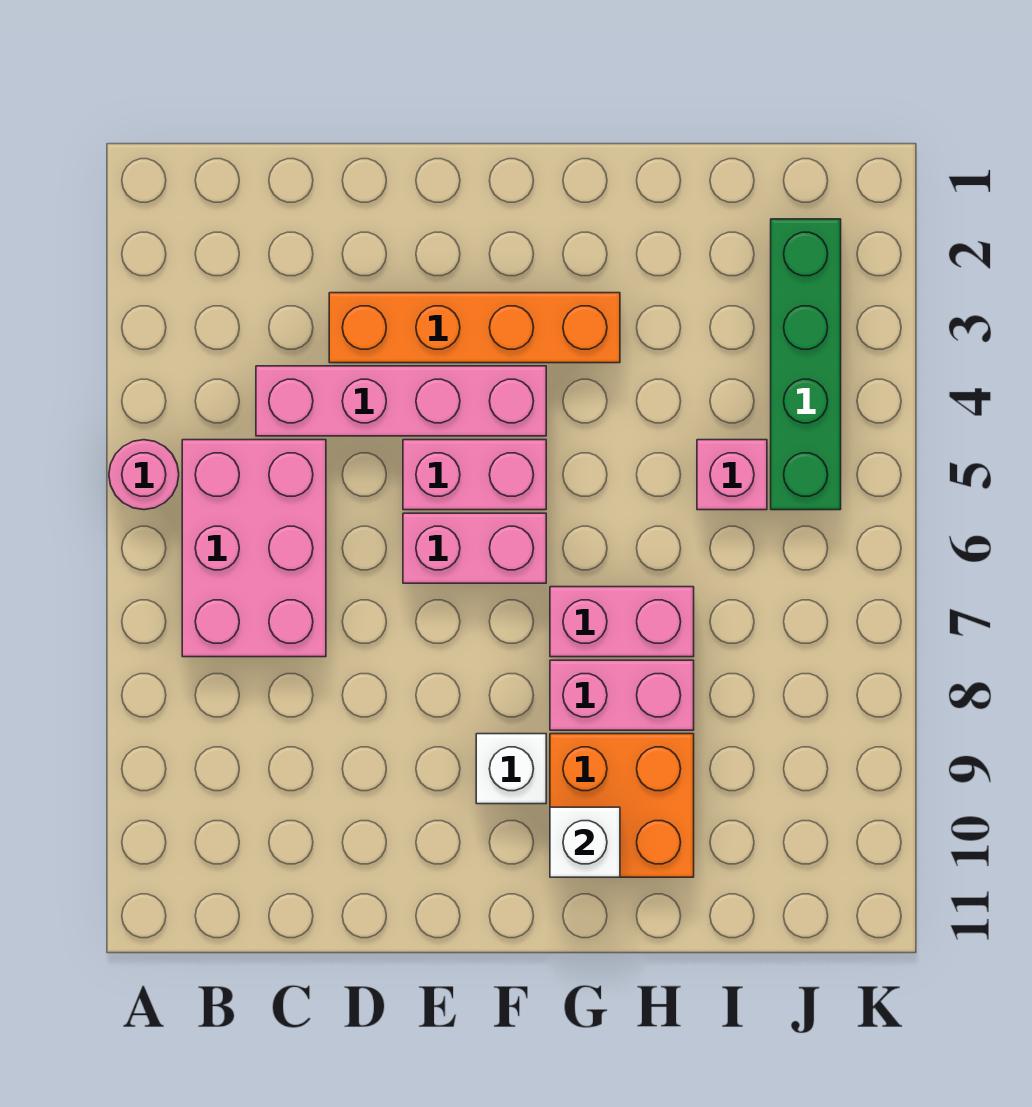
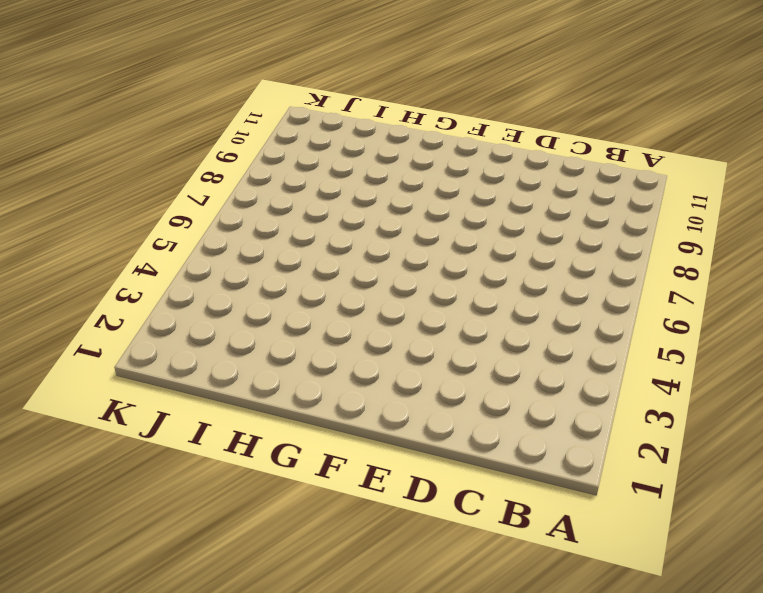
none -> pink 1x1 round brick [109,440,179,510]
none -> pink 2x3 brick [182,440,326,657]
none -> pink 1x4 brick [256,366,546,436]

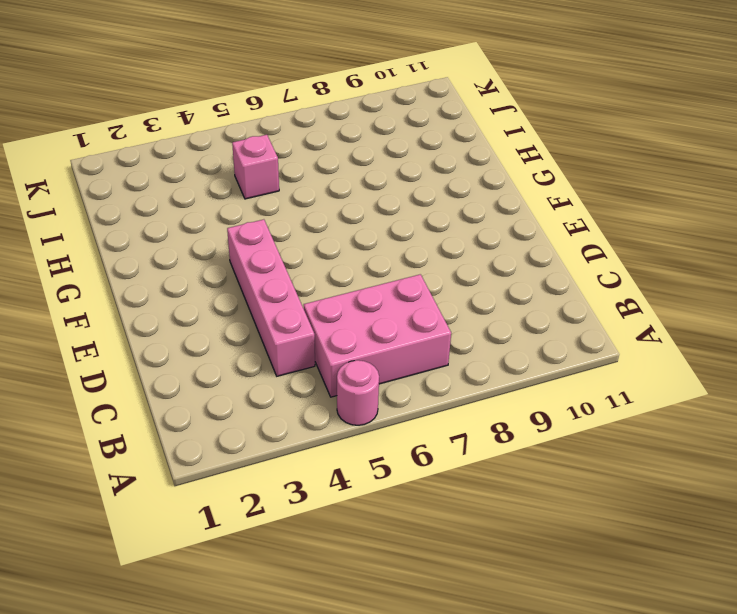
none -> orange 1x4 brick [329,293,620,363]
none -> pink 1x2 brick [403,440,546,510]
none -> pink 1x2 brick [403,513,546,583]

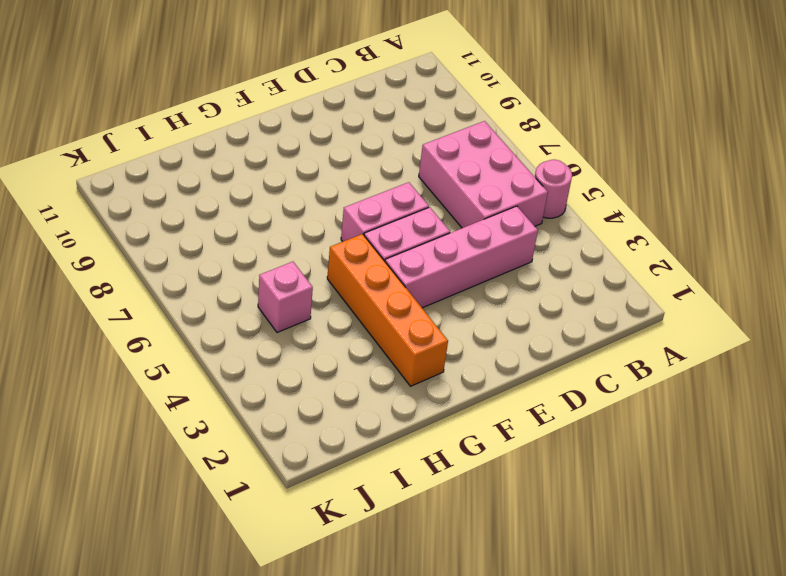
orange 1x4 brick [327,234,448,386] -> orange 1x4 brick turned to [329,293,620,363]
none -> white 1x1 brick [476,734,546,804]
none -> pink 1x2 brick [550,587,694,657]
none -> pink 1x2 brick [550,660,694,730]

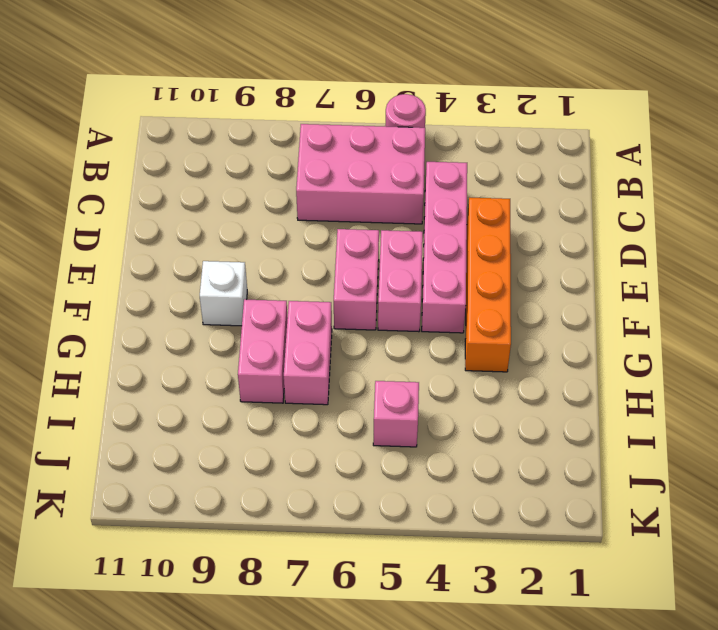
none -> orange 2x2 brick [550,734,694,877]
none -> green 1x4 brick [771,219,841,510]
none -> white 1x1 brick [550,807,620,877]

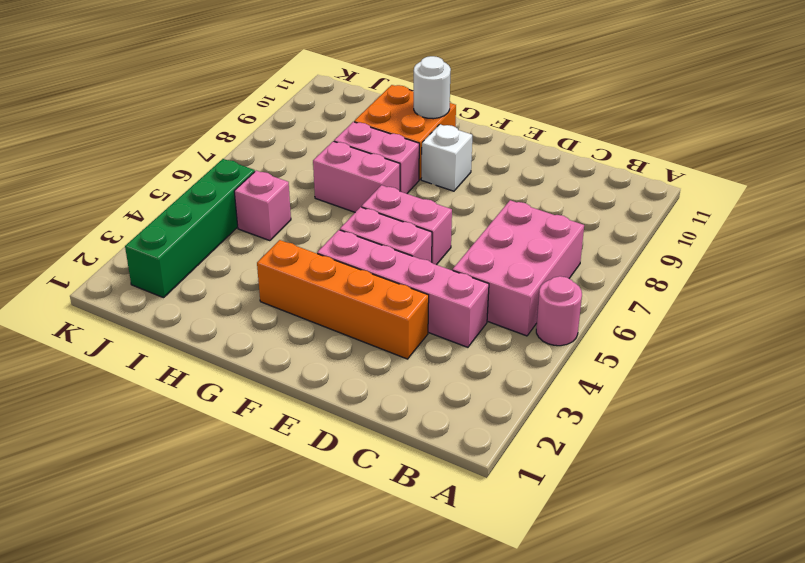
white 1x1 round brick [414,56,451,119] -> white 1x1 brick [550,807,620,877]

